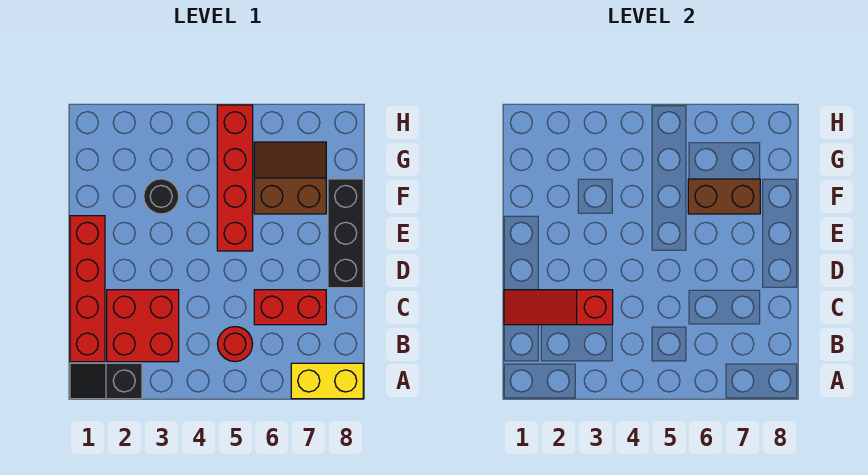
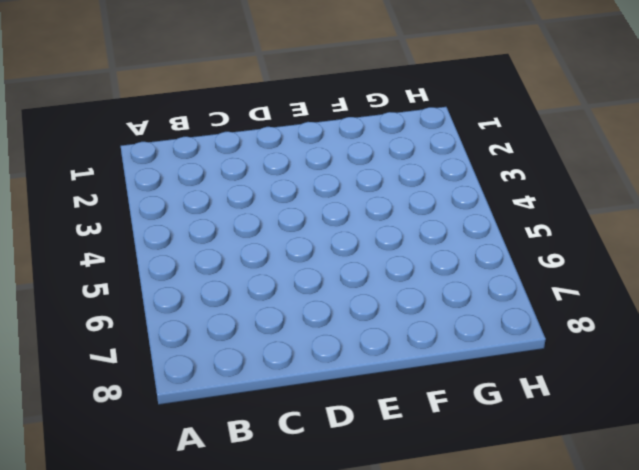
none -> black 1x2 slope [70,363,142,399]
none -> yellow 1x2 brick [291,363,363,399]
none -> red 1x4 brick [70,216,105,362]

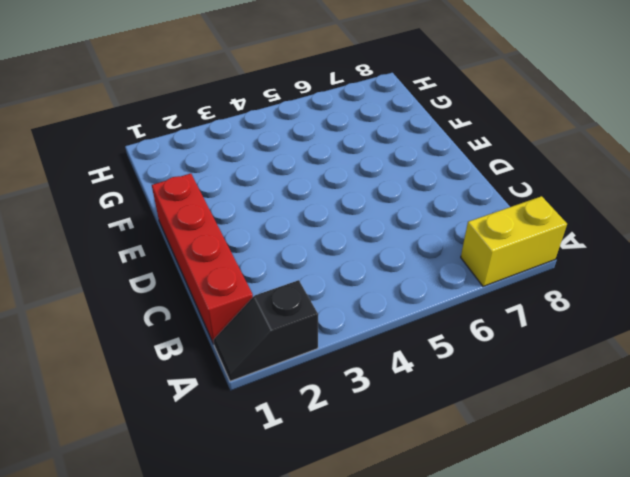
none -> red 2x2 brick [107,290,179,362]
none -> red 1x1 round brick [218,327,253,362]
none -> red 1x2 brick [254,290,326,325]

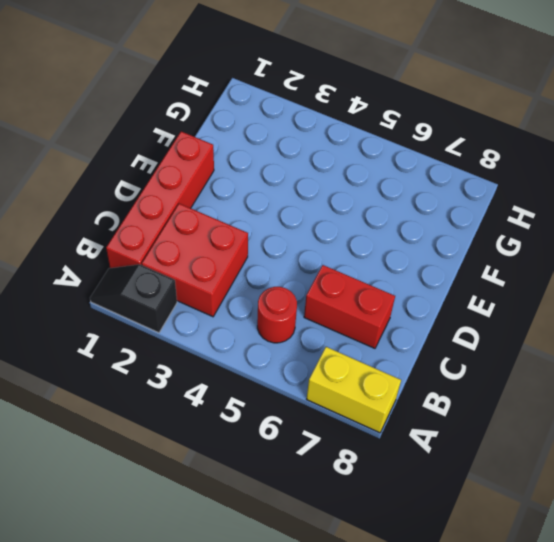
none -> black 1x3 brick [328,179,363,288]
none -> red 1x4 brick [217,105,253,251]
none -> black 1x1 round brick [144,179,179,214]

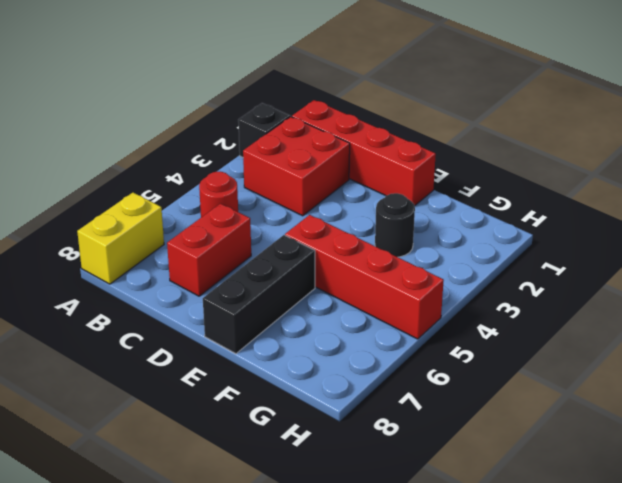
black 1x3 brick [203,235,315,354] -> black 1x3 brick turned to [328,179,363,288]
none -> brown 2x2 slope [254,142,326,214]
none -> red 1x3 slope [504,290,613,325]
none -> brown 1x2 brick [688,179,760,214]

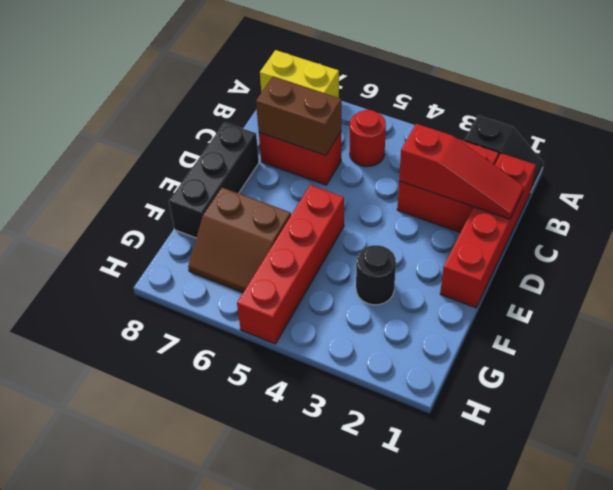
brown 1x2 brick [256,77,341,155] -> brown 1x2 brick moved to [688,179,760,214]

